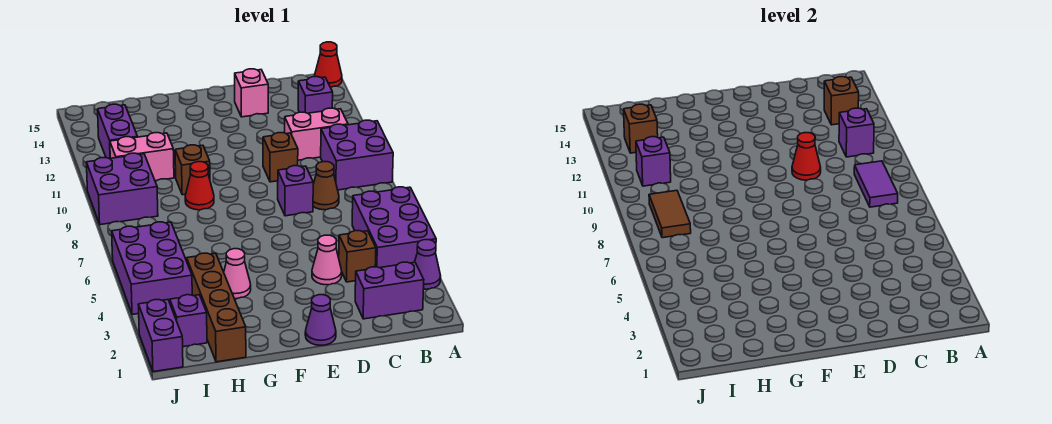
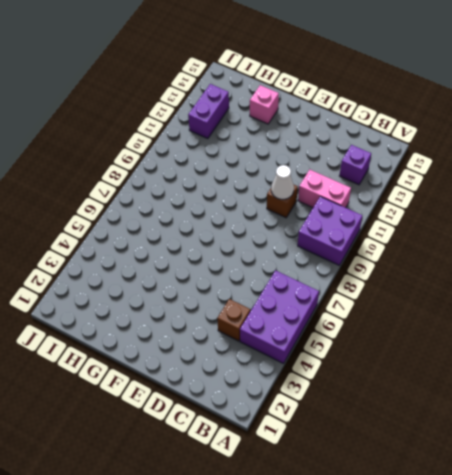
white 1x1 cone [271,165,294,199] -> red 1x1 cone [792,133,821,180]
pink 1x1 brick [250,85,279,124] -> pink 1x1 brick moved to [235,69,268,117]
none -> purple 1x1 cone [415,240,441,289]
none -> red 1x1 cone [315,42,342,87]
none -> purple 1x2 brick [355,262,424,319]
none -> brown 1x1 cone [313,162,339,210]

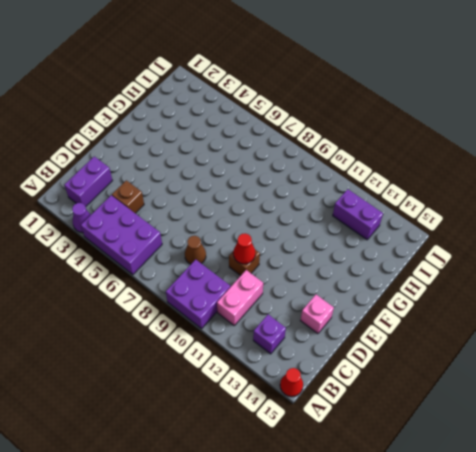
none -> pink 1x1 cone [312,235,342,285]
none -> purple 1x1 brick [278,166,313,216]
none -> purple 1x1 cone [305,295,336,345]
none -> pink 1x1 cone [224,249,251,299]

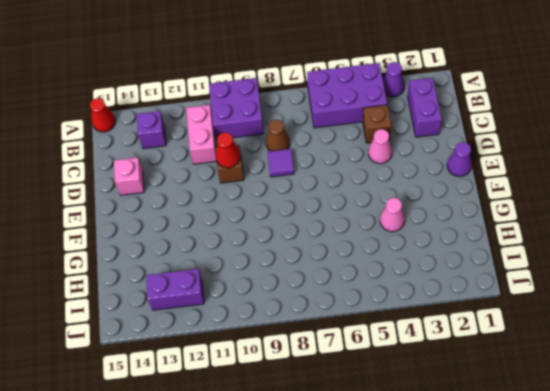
purple 1x1 tile [267,149,294,177] -> purple 1x1 brick [278,166,313,216]
none -> red 1x1 cone [185,162,214,210]
none -> brown 1x1 brick [175,145,210,195]
none -> brown 1x4 brick [187,253,246,362]
none -> pink 1x2 brick [110,133,174,181]

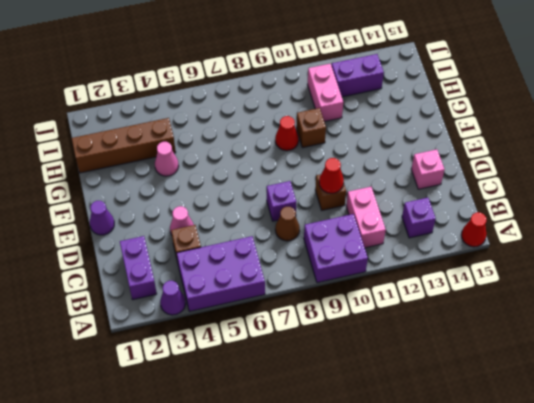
none -> purple 1x1 brick [170,295,207,347]
none -> purple 2x3 brick [112,222,192,314]
none -> purple 2x2 brick [86,153,158,225]
none -> purple 1x2 brick [138,300,183,372]

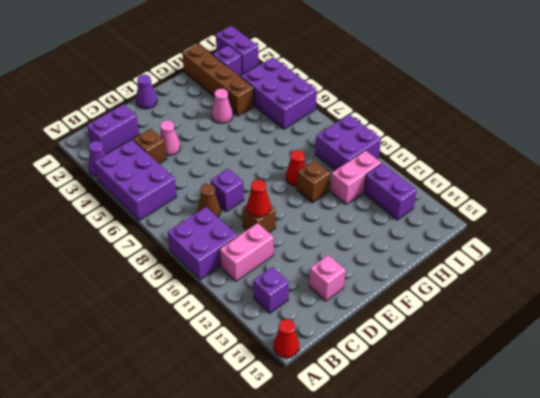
none -> purple 1x2 tile [854,161,898,207]
none -> purple 1x1 brick [839,108,874,157]
none -> brown 1x1 brick [824,77,859,125]
none -> brown 1x2 tile [649,190,691,238]

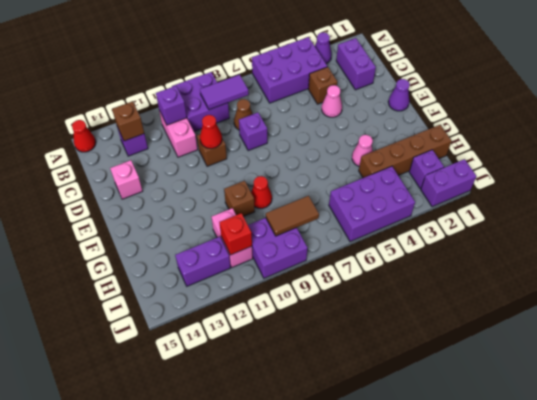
red 1x1 brick [220,213,252,255] -> purple 1x1 brick [636,137,671,186]
none -> brown 1x1 brick [624,104,658,153]

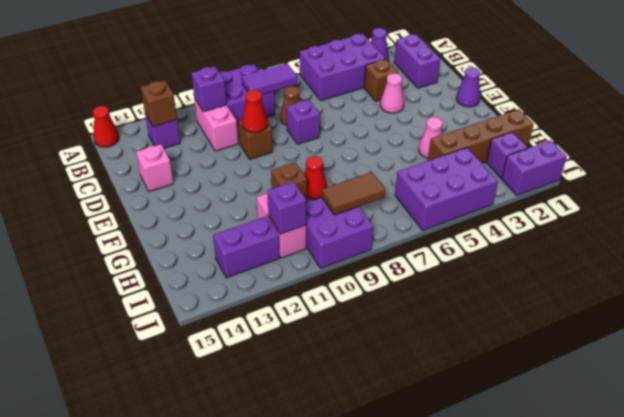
none -> brown 1x1 brick [624,104,658,153]

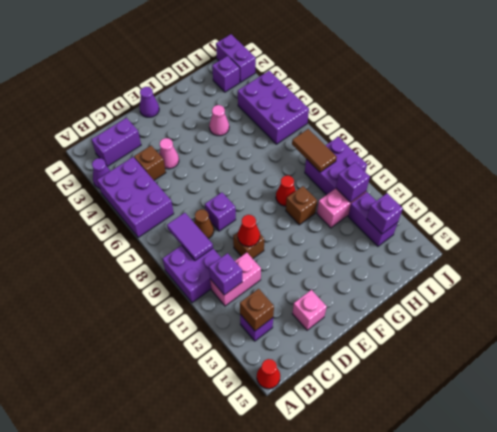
purple 1x1 brick [367,193,403,234] -> brown 1x1 brick [624,104,658,153]
none -> brown 1x4 brick [187,253,246,362]

